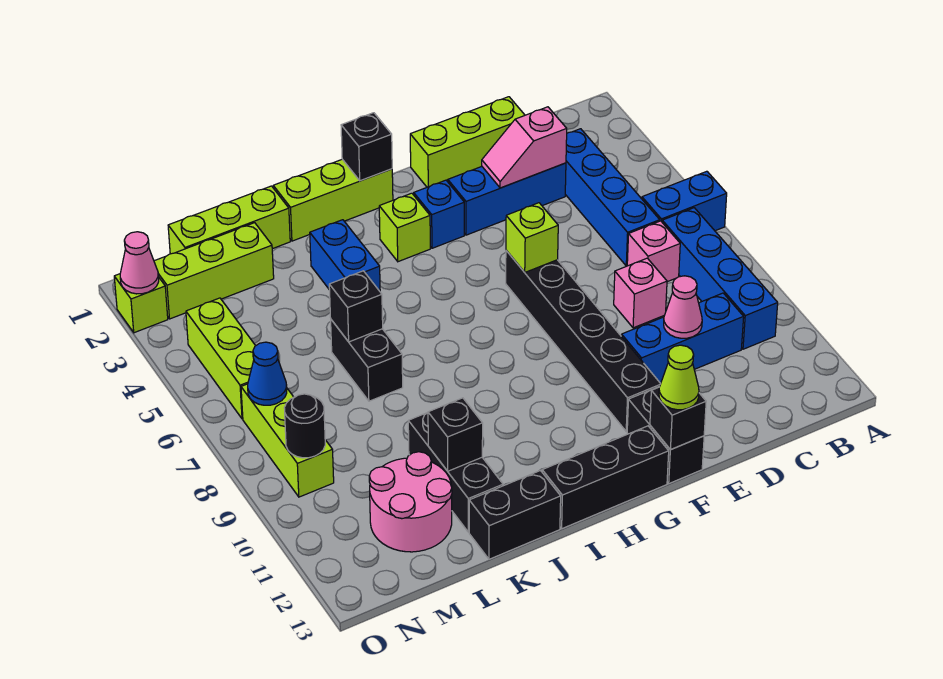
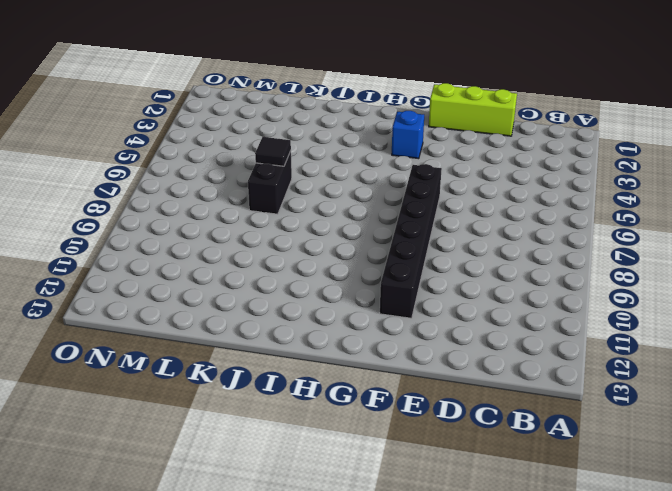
black 1x1 tile [255,137,291,166] -> black 1x1 brick [329,271,383,342]
none -> blue 1x2 brick [642,171,727,231]
none -> blue 1x4 brick [662,208,778,349]
none -> blue 1x4 brick [565,129,660,266]
none -> pink 1x1 brick [627,221,680,282]

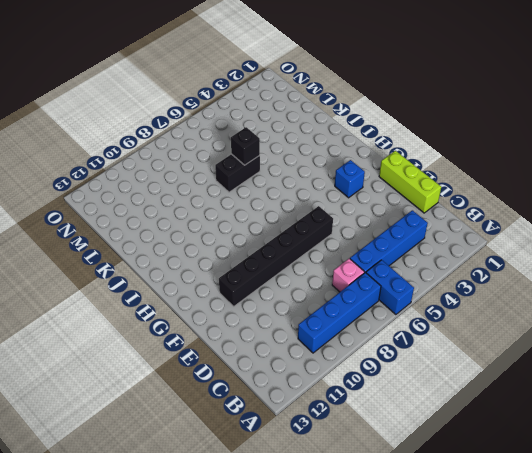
none -> blue 1x3 brick [621,293,744,383]
none -> blue 1x3 brick [448,163,566,235]
none -> pink 1x1 brick [614,258,667,328]
none -> black 1x2 brick [627,387,704,483]

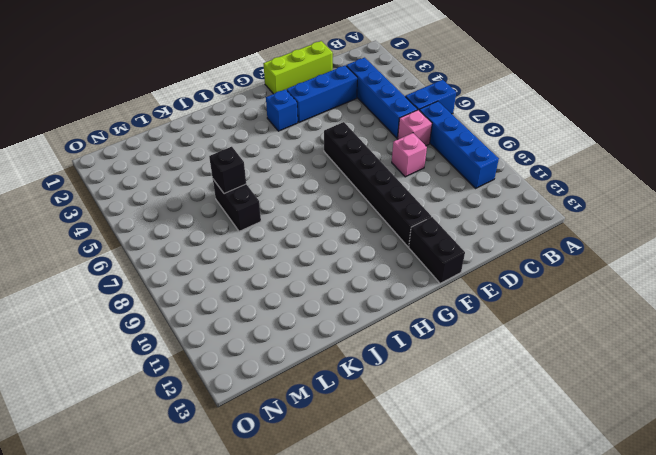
none -> blue 1x3 brick [621,293,744,383]
none -> black 1x3 brick [542,426,669,529]
none -> lime 1x3 brick [273,159,393,241]
none -> lime 1x1 brick [379,193,430,262]

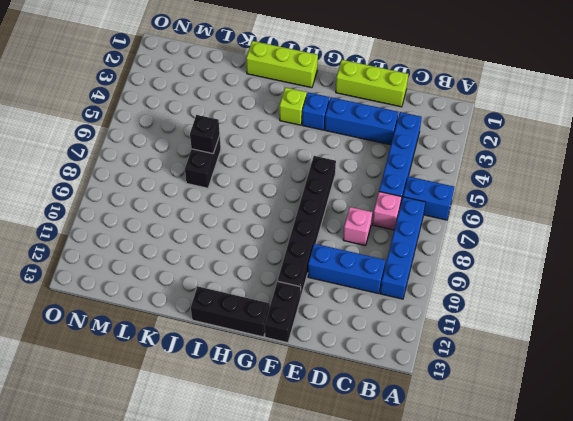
none -> blue 1x2 brick [310,220,380,291]
none -> black 1x2 brick [469,471,561,559]
none -> lime 1x3 brick [168,186,290,254]
none -> black 1x3 brick [408,413,503,532]

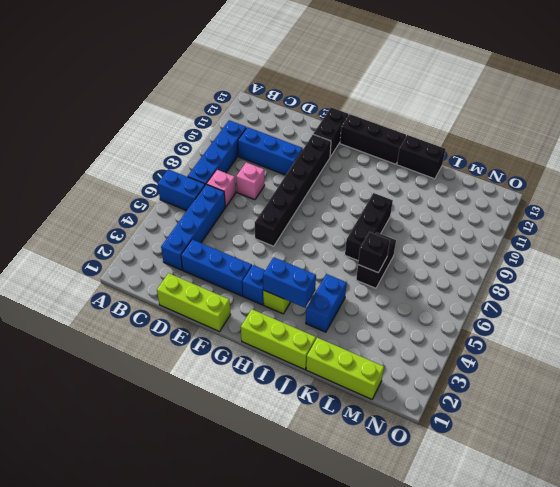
blue 1x2 brick [263,257,316,308] -> none
black 1x3 brick [345,193,393,260] -> black 1x3 brick moved to [408,413,503,532]
none -> lime 1x3 brick [154,223,274,319]
none -> pink 2x2 round brick [369,452,452,552]
none -> lime 1x3 brick [186,298,255,419]
none -> lime 1x3 brick [241,384,334,497]

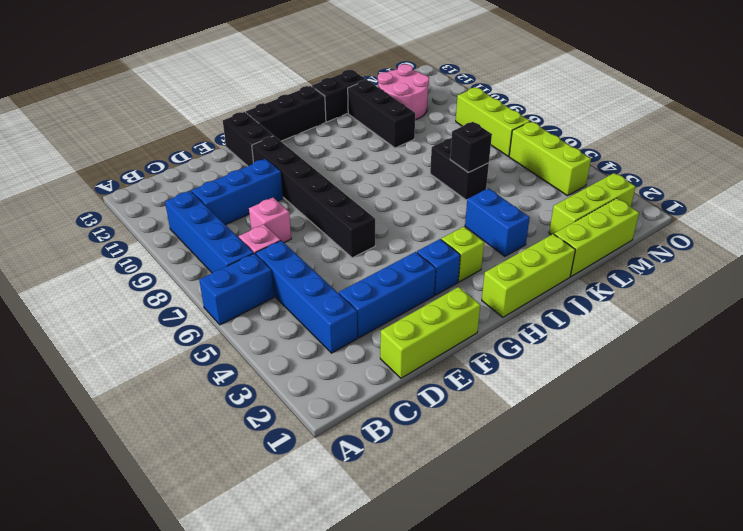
none -> lime 1x1 brick [114,274,168,333]
none -> pink 1x2 slope [482,107,567,188]
none -> pink 1x1 cone [664,276,702,338]
none -> lime 1x1 brick [506,203,558,272]

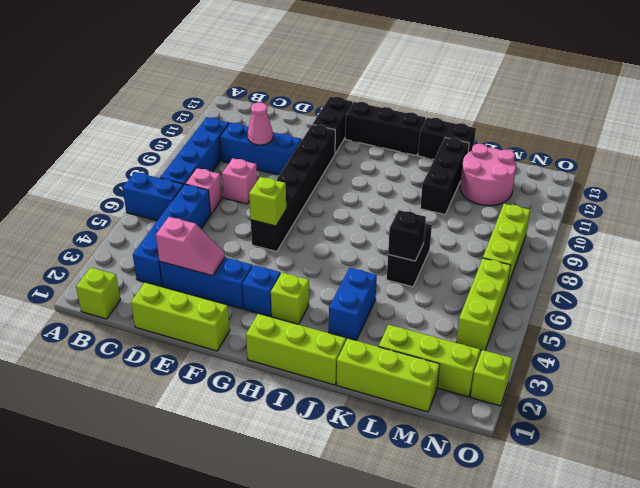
lime 1x1 brick [76,267,121,319] -> none
none -> black 1x1 brick [650,387,706,450]
none -> black 1x1 brick [341,113,392,181]
none -> black 1x1 brick [428,398,483,471]
none -> blue 1x1 cone [248,342,287,405]

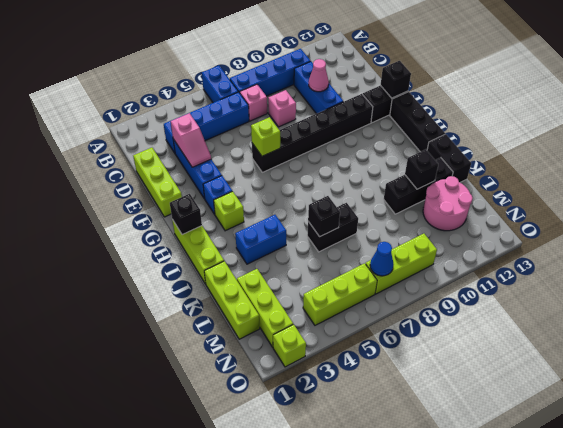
none -> black 1x1 round brick [284,394,325,458]
none -> pink 1x1 cone [120,232,159,294]
none -> lime 1x1 cone [659,345,699,410]

